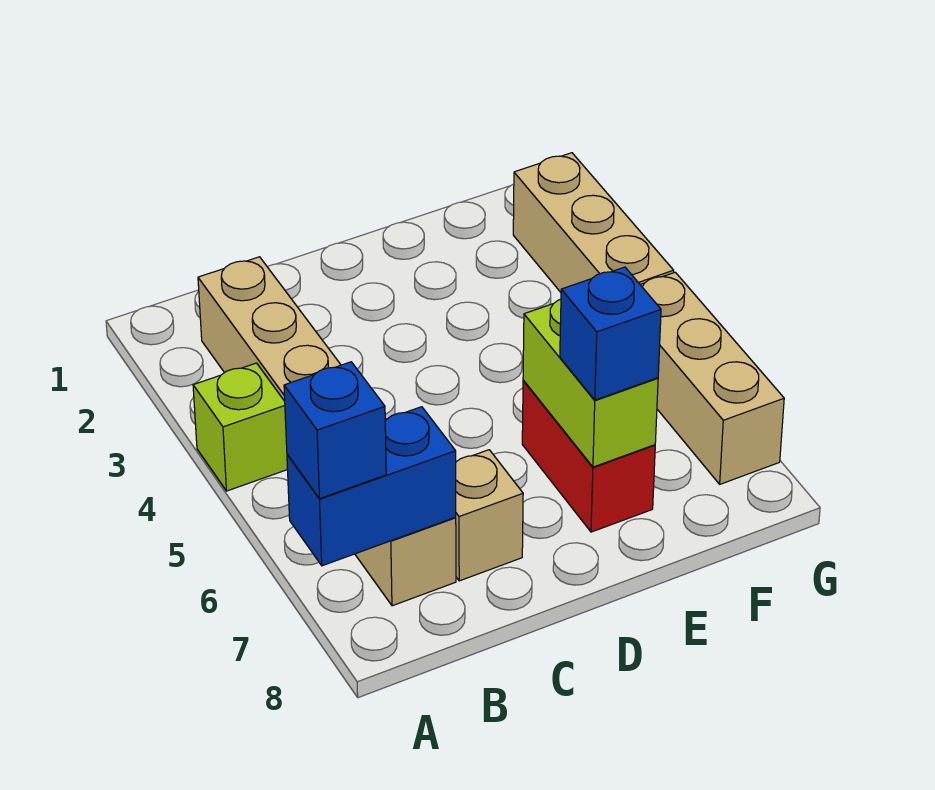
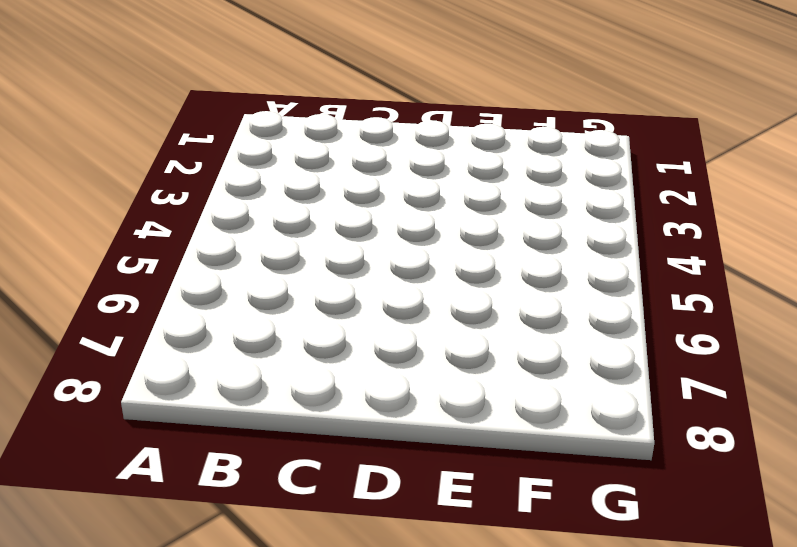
none -> lime 1x1 brick [193,363,288,491]
none -> tan 1x6 brick [198,257,456,606]

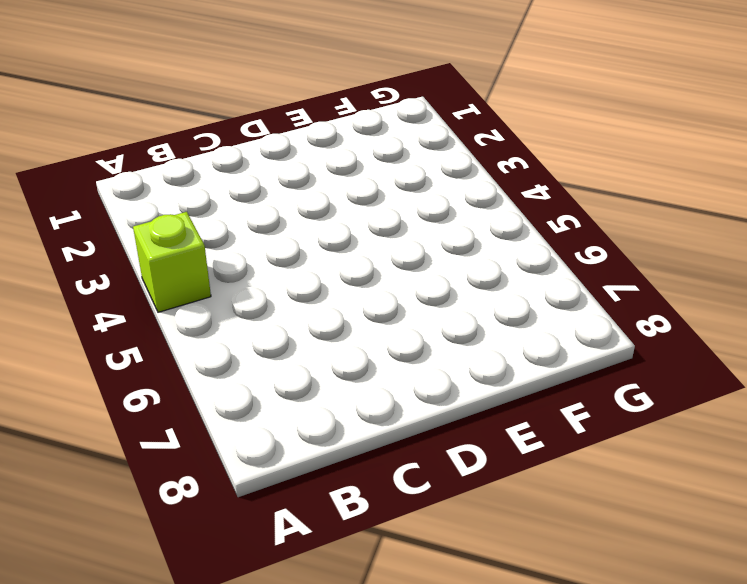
none -> tan 1x6 brick [198,257,456,606]
none -> tan 1x1 brick [456,450,523,581]

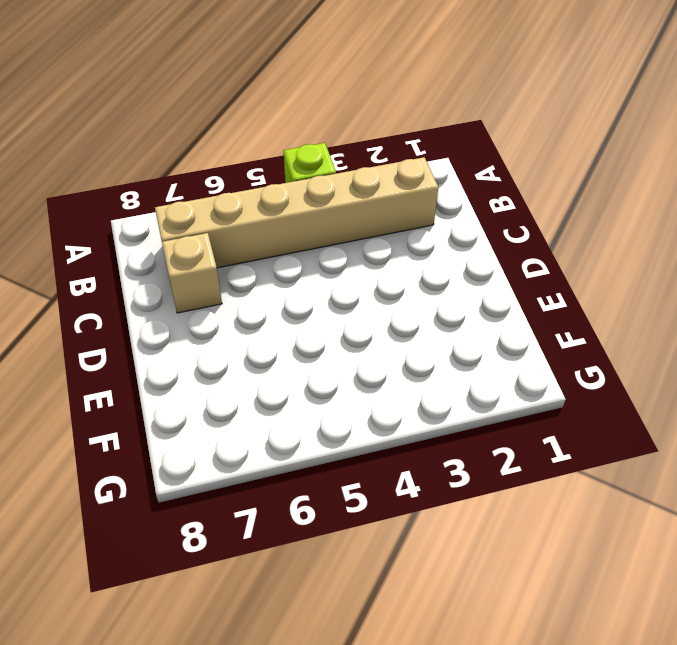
none -> red 1x2 brick [522,380,655,532]
none -> tan 1x3 brick [513,153,674,292]

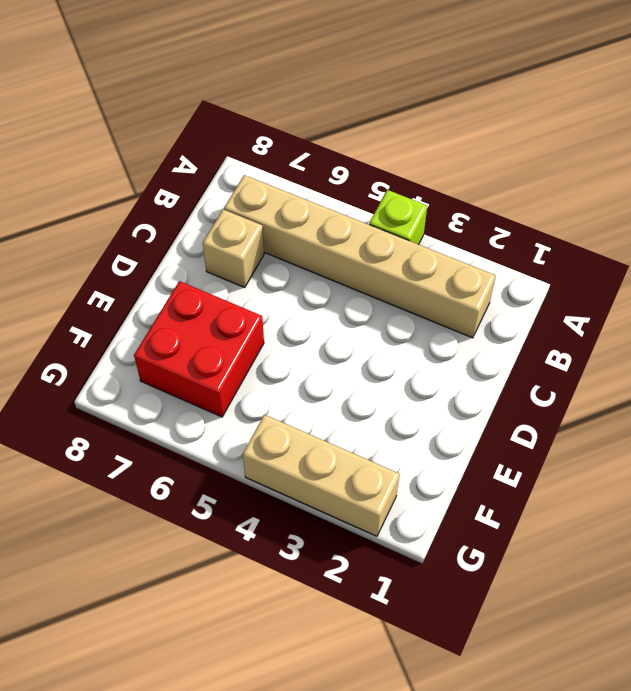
red 2x2 brick [134,281,264,417] -> red 1x2 brick [522,380,655,532]
none -> tan 1x3 brick [640,272,784,484]
none -> blue 1x2 brick [287,407,456,566]

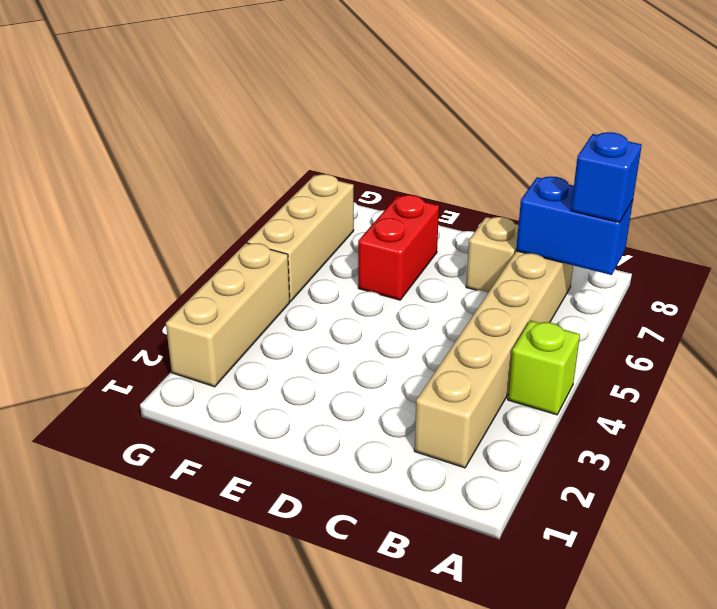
none -> lime 1x2 brick [523,299,658,467]
none -> blue 1x1 brick [560,267,661,400]

